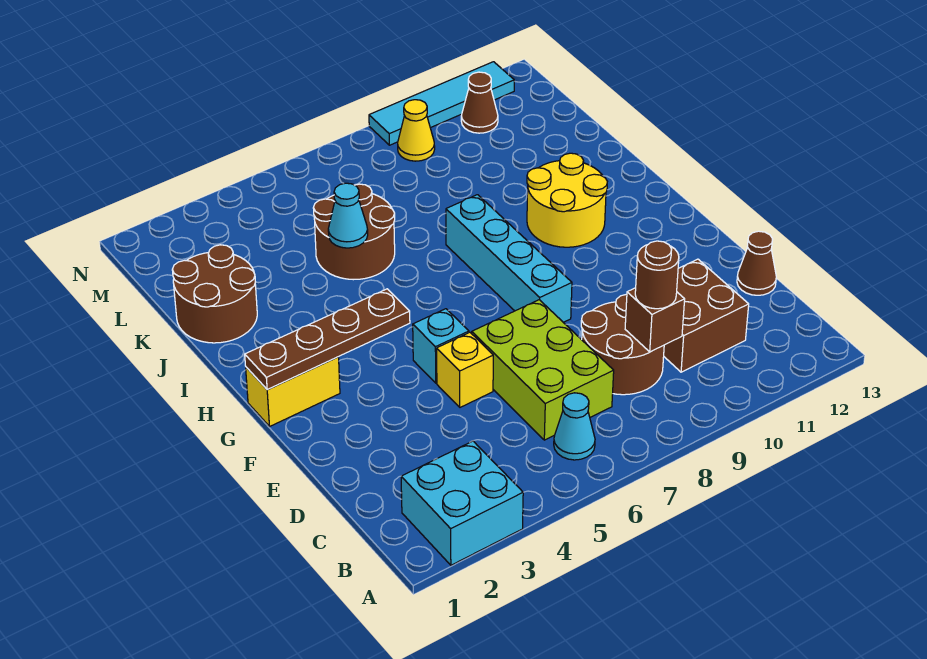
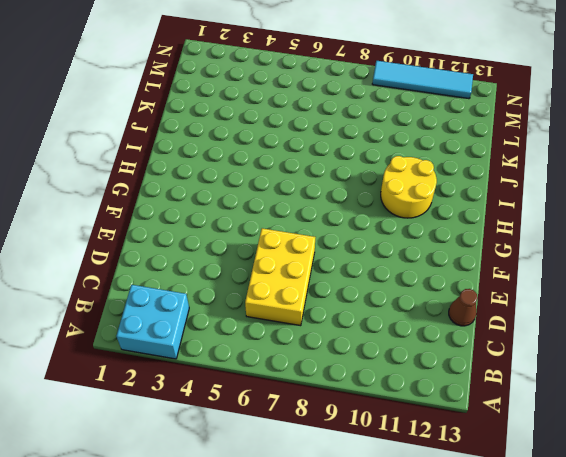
yellow 2x3 brick [245,228,315,326] -> lime 2x3 brick [472,300,614,440]
none -> cyan 1x1 cone [554,393,595,460]
none -> brown 2x2 round brick [581,294,664,395]
none -> brown 2x2 brick [664,259,749,372]

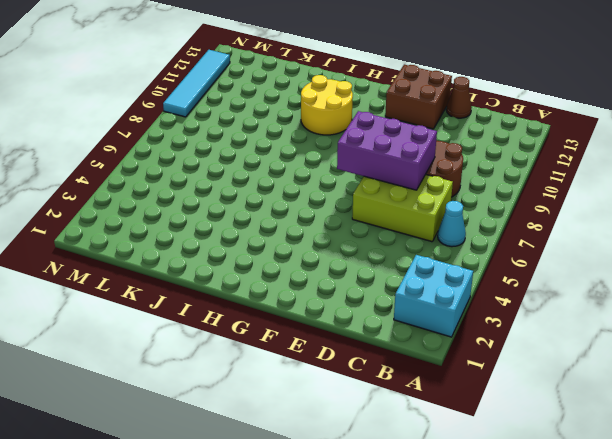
purple 2x3 brick [337,111,437,190] -> none
brown 2x2 brick [385,65,452,129] -> brown 2x2 brick moved to [664,259,749,372]
none -> yellow 1x1 brick [437,332,493,407]
none -> cyan 1x1 brick [413,309,469,383]
none -> cyan 1x4 brick [446,195,572,322]

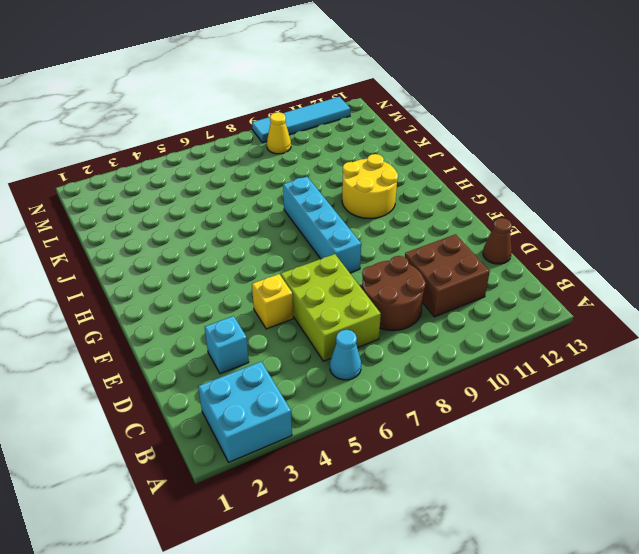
cyan 1x1 brick [205,316,249,374] -> cyan 1x1 brick moved to [413,309,469,383]
none -> yellow 1x2 brick [246,357,340,426]
none -> brown 2x2 round brick [172,245,257,343]
none -> brown 2x2 round brick [313,184,395,280]

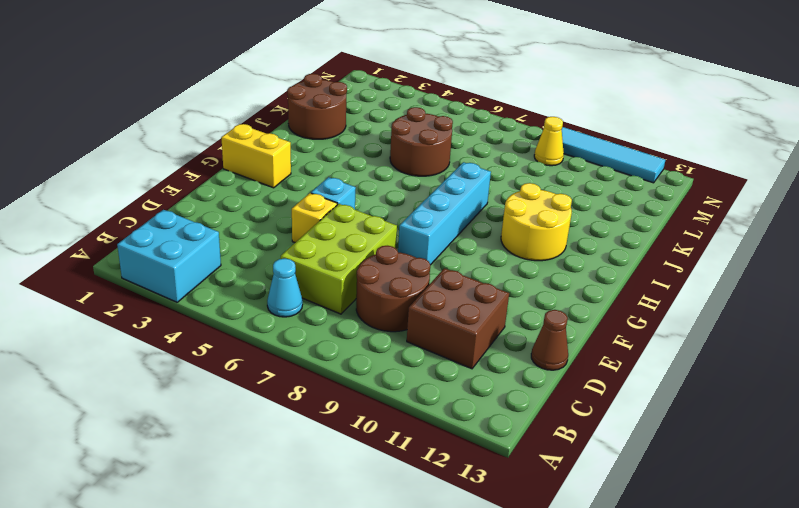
none -> brown 1x1 cone [461,72,498,133]
none -> brown 1x1 brick [625,288,685,352]
none -> brown 1x4 plate [245,289,410,390]

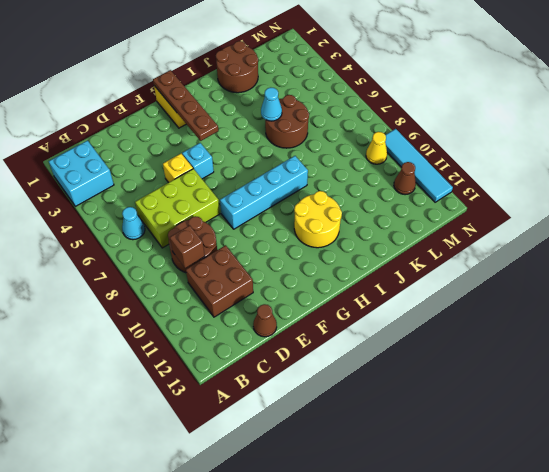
none -> brown 1x1 round brick [635,241,679,309]

